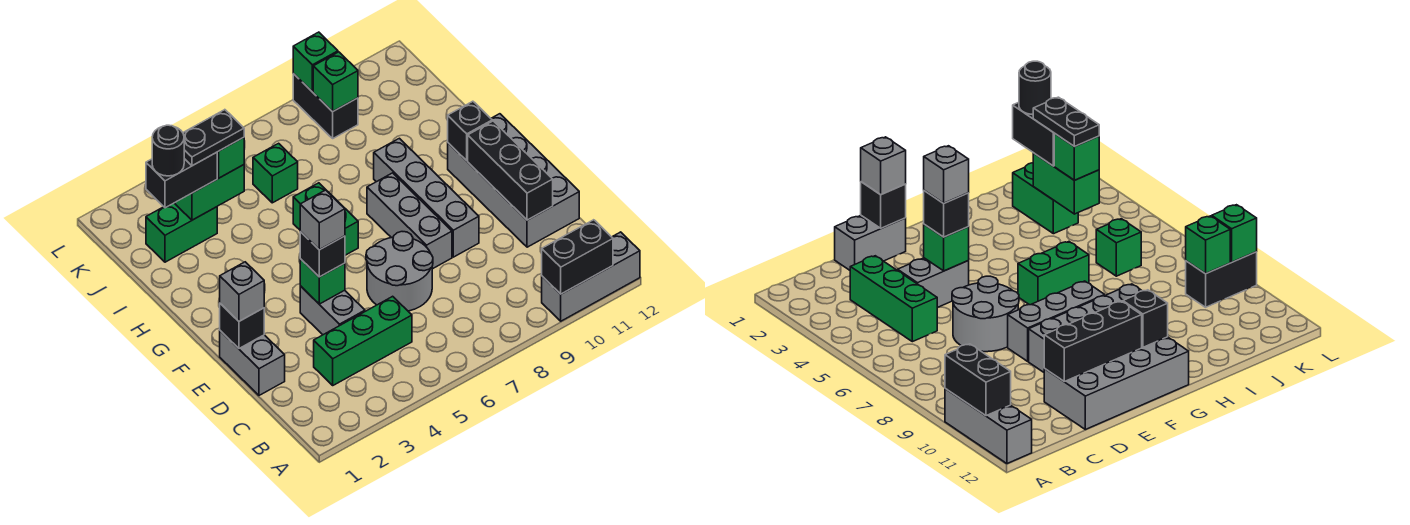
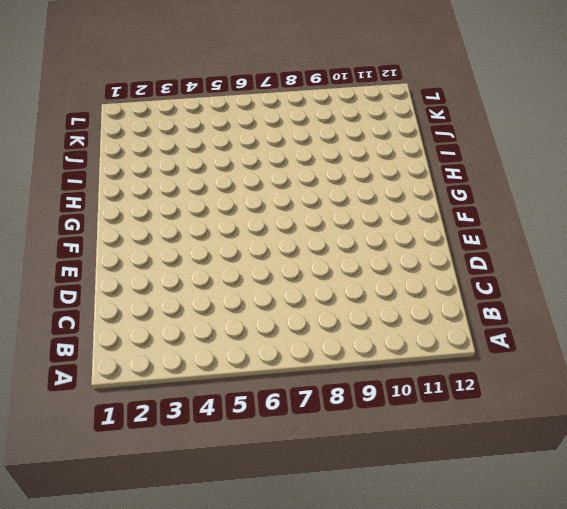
none -> grey 1x3 brick [542,232,640,321]
none -> green 1x3 brick [314,296,412,385]
none -> grey 1x2 brick [220,331,285,395]

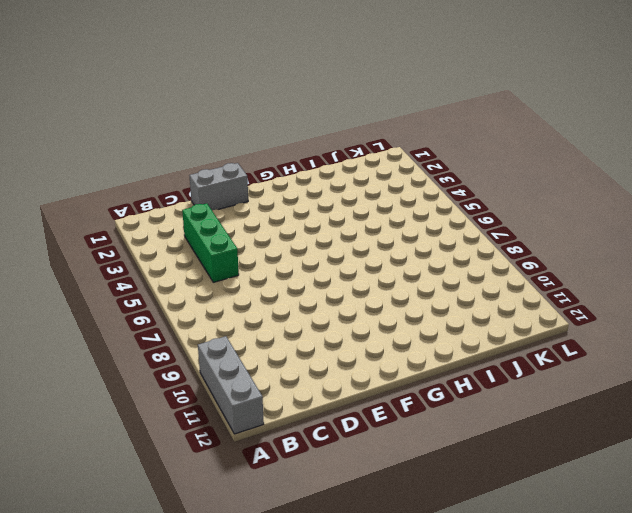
none -> grey 1x2 brick [300,286,365,335]
none -> grey 2x2 round brick [366,232,433,311]
none -> grey 2x4 brick [448,114,579,247]

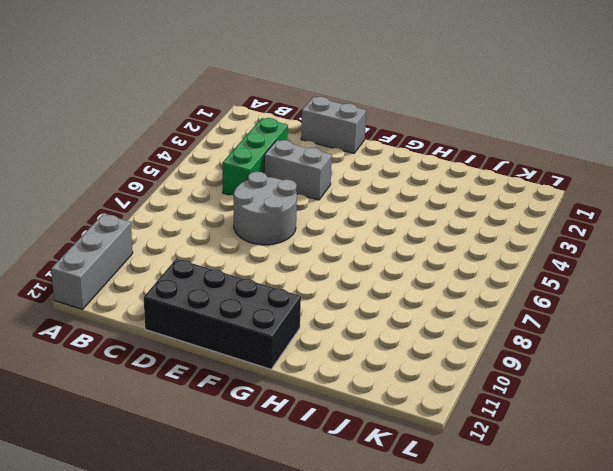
black 2x4 brick [144,259,301,369] -> grey 2x4 brick [448,114,579,247]
none -> grey 1x3 brick [367,173,452,269]
none -> grey 1x4 brick [374,138,479,257]
none -> green 1x2 brick [293,183,358,255]

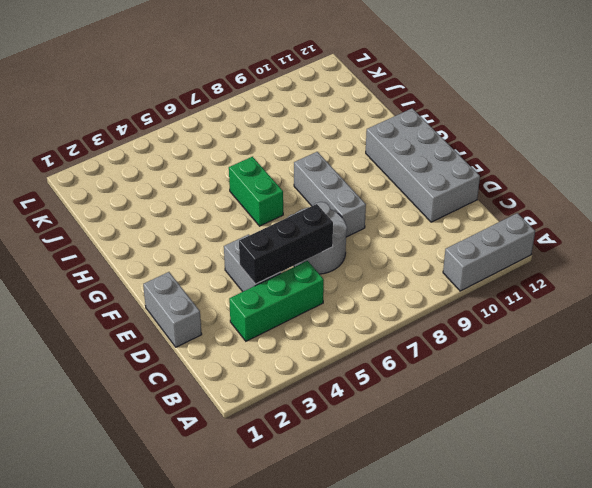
black 1x3 brick [239,204,333,284] -> black 1x3 brick turned to [468,121,553,220]
none -> grey 1x4 brick [374,138,479,257]
none -> green 1x2 brick [146,203,217,262]
none -> green 1x1 brick [253,143,298,203]

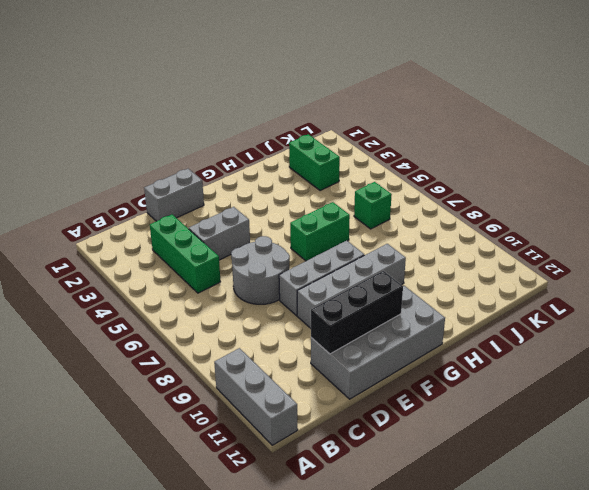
none -> black 1x2 brick [293,74,358,138]
none -> black 1x2 brick [542,220,613,294]
none -> black 1x1 brick [220,304,264,348]

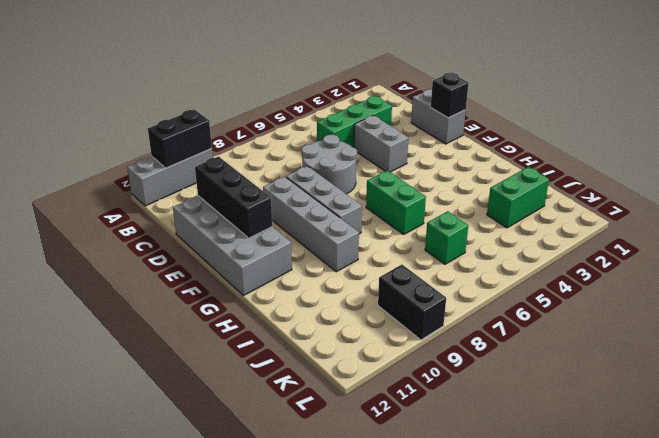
none -> green 1x1 brick [300,259,345,304]
none -> black 1x1 brick [448,101,492,161]
none -> green 1x2 brick [175,165,244,220]

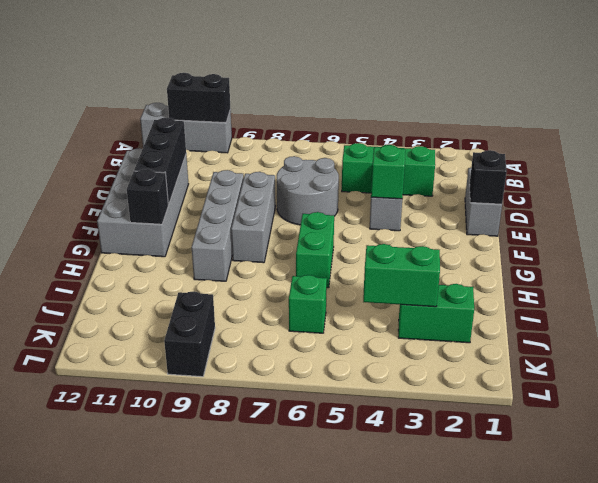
none -> green 1x1 brick [313,52,358,112]
none -> green 1x1 brick [293,32,338,92]
none -> grey 1x1 brick [220,262,264,321]

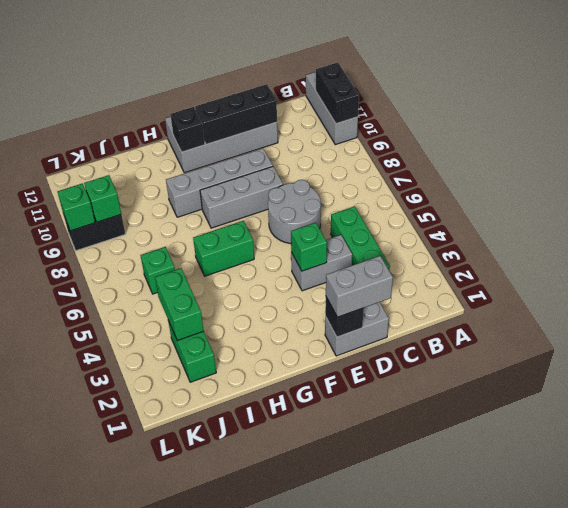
grey 1x2 brick [326,256,393,317] -> grey 1x1 brick [220,262,264,321]
none -> black 1x1 brick [300,232,345,277]
none -> black 1x2 brick [146,152,217,208]
none -> green 1x1 brick [217,137,244,178]

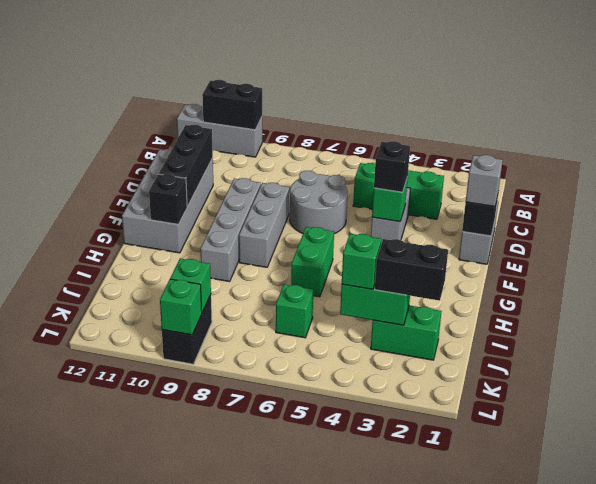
none -> grey 1x1 brick [300,190,345,250]
none -> black 1x1 round brick [152,125,184,176]
none -> black 1x2 plate [183,110,244,166]

